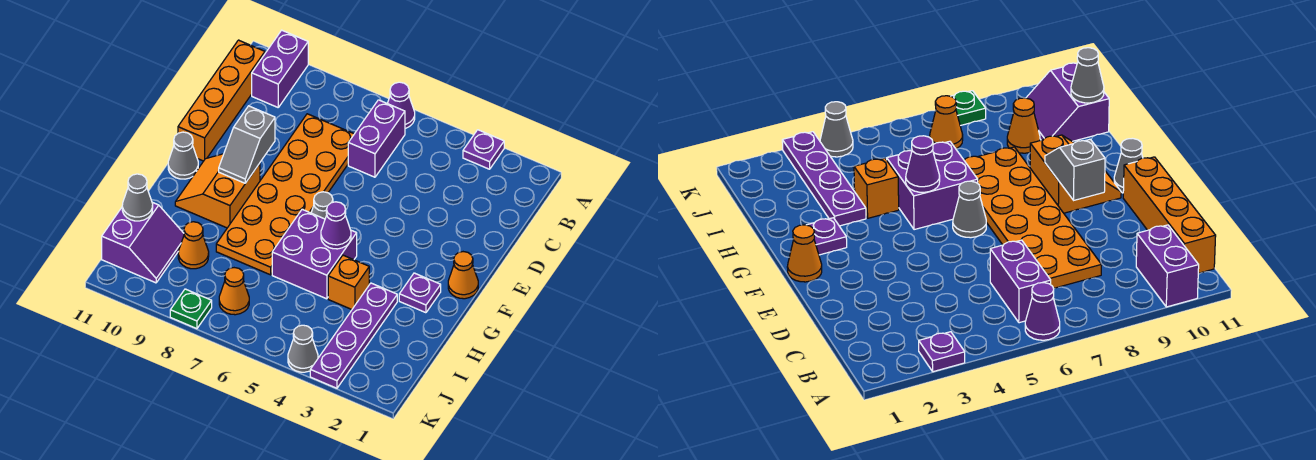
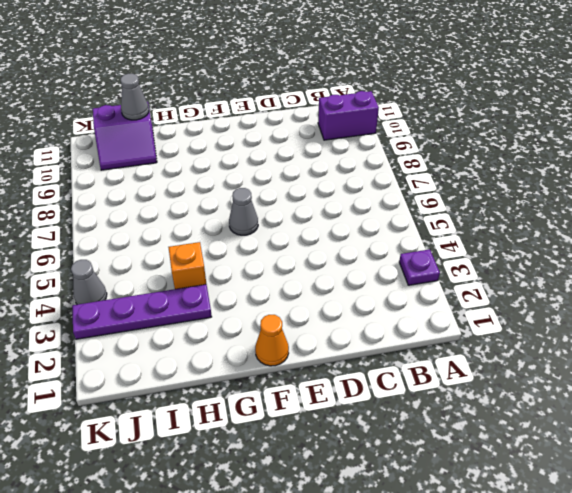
none -> purple 1x1 cone [387,82,415,128]
none -> purple 1x2 brick [348,100,405,177]
none -> orange 1x4 brick [178,40,265,161]

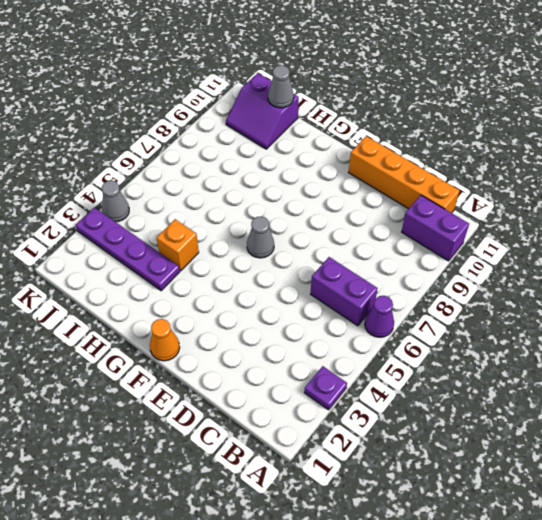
none -> orange 2x6 plate [216,114,354,275]
none -> orange 2x2 slope [175,154,260,228]
none -> grey 1x1 cone [168,132,198,179]

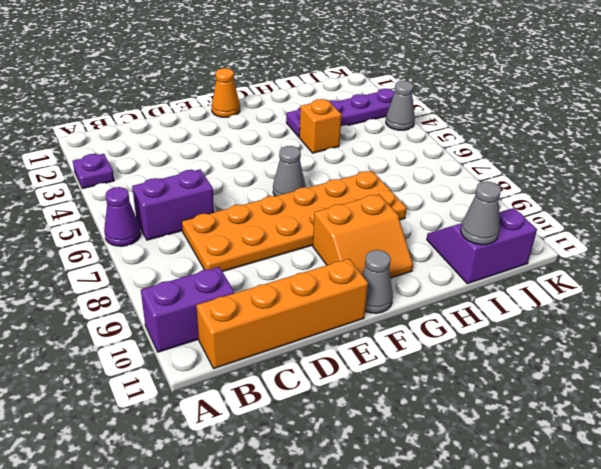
none -> purple 1x1 plate [399,273,441,313]
none -> purple 2x2 brick [272,210,357,299]
none -> orange 1x1 cone [178,222,209,269]

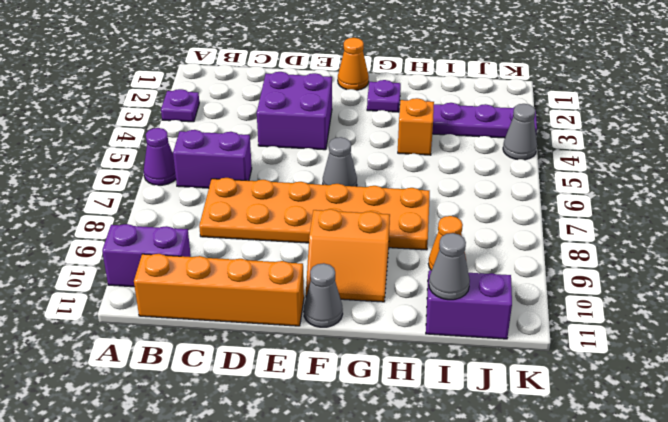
purple 2x2 brick [257,72,332,150] -> purple 2x2 brick moved to [272,210,357,299]
none -> orange 1x1 cone [219,268,249,315]
none -> green 1x1 plate [170,289,212,329]
none -> grey 1x2 slope [219,106,275,183]

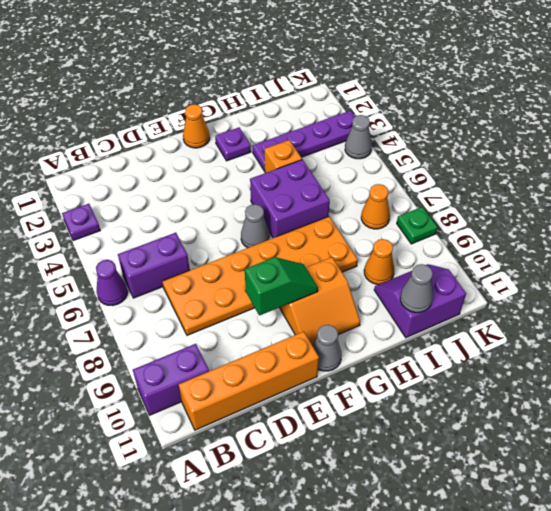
green 1x2 slope [245,257,318,315] -> grey 1x2 slope [219,106,275,183]
none -> purple 1x1 cone [321,202,351,249]

